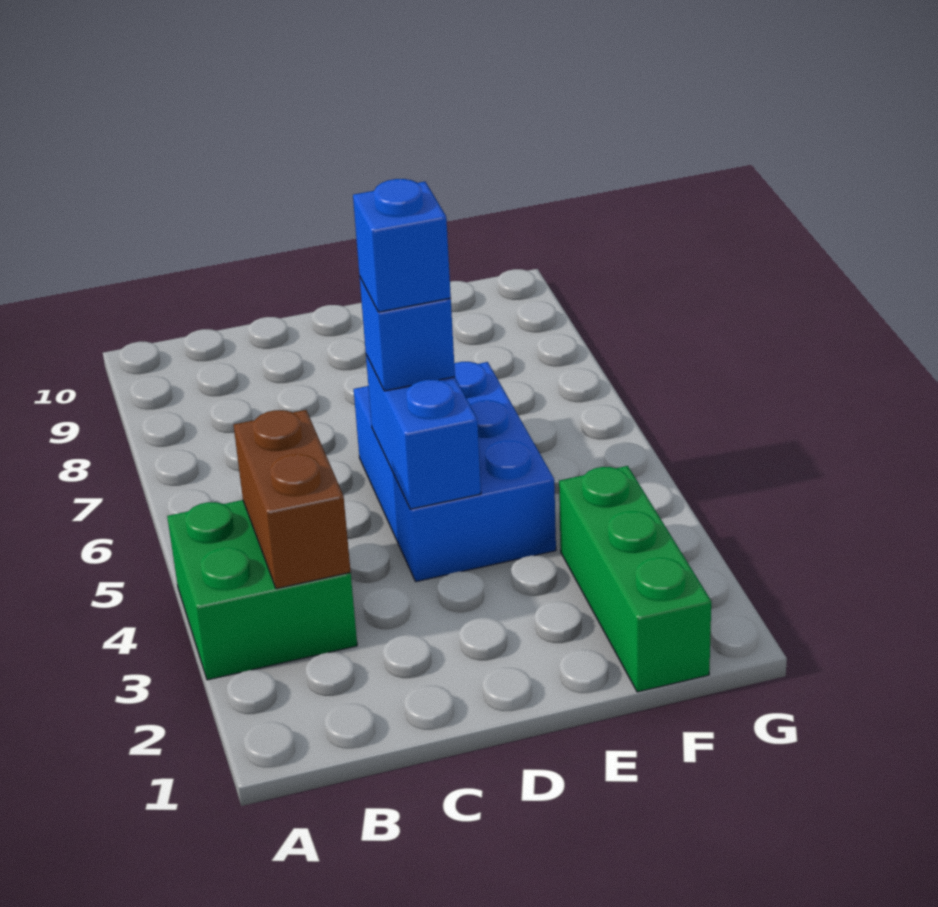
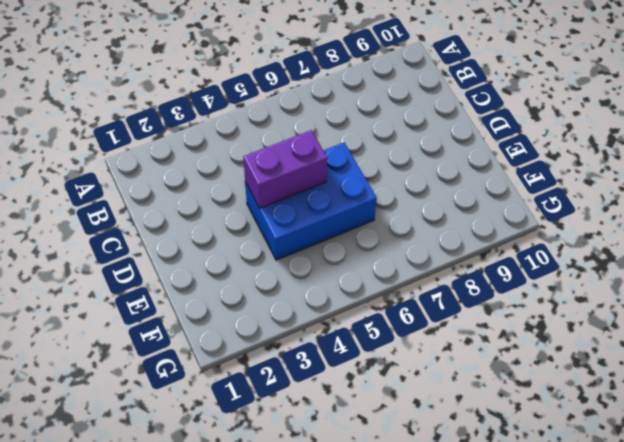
purple 1x2 brick [243,130,327,208] -> blue 1x2 brick [366,355,481,509]
none -> green 2x2 brick [167,500,357,680]
none -> green 1x3 brick [559,466,711,692]

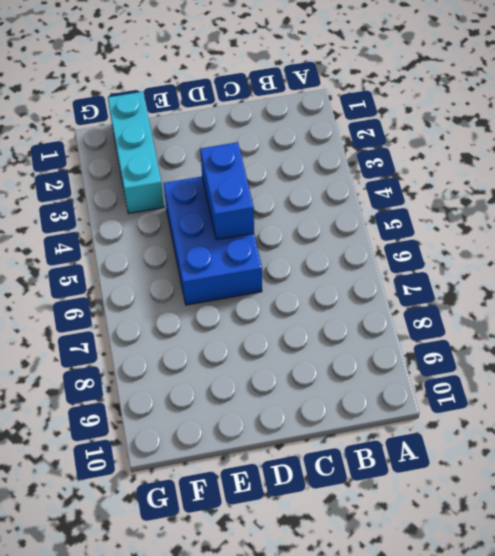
cyan 1x3 brick [108,92,164,214] -> green 1x3 brick [559,466,711,692]
none -> green 2x2 brick [167,500,357,680]
none -> brown 1x2 brick [234,410,351,589]

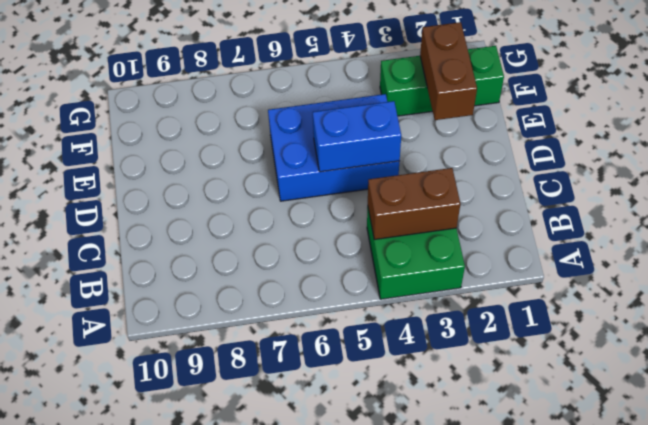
brown 1x2 brick [420,22,477,120] -> none
none -> blue 1x1 brick [360,278,455,391]
none -> blue 1x1 brick [353,179,451,312]

